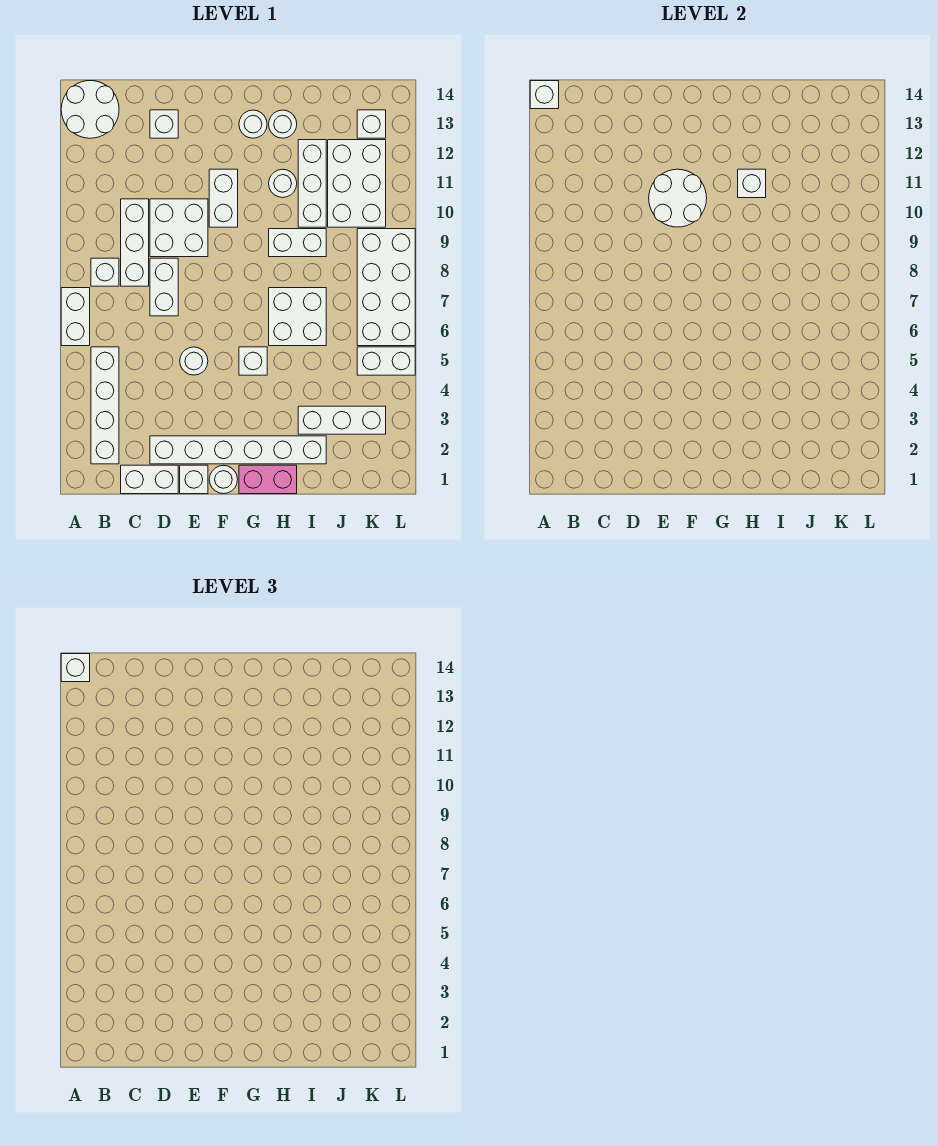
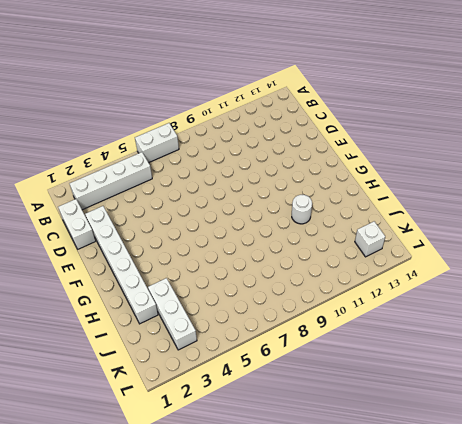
none -> white 2x2 round brick [61,81,119,138]
none -> white 1x1 brick [91,258,119,286]
none -> white 1x3 brick [121,199,149,286]
none -> white 1x2 brick [150,258,178,316]

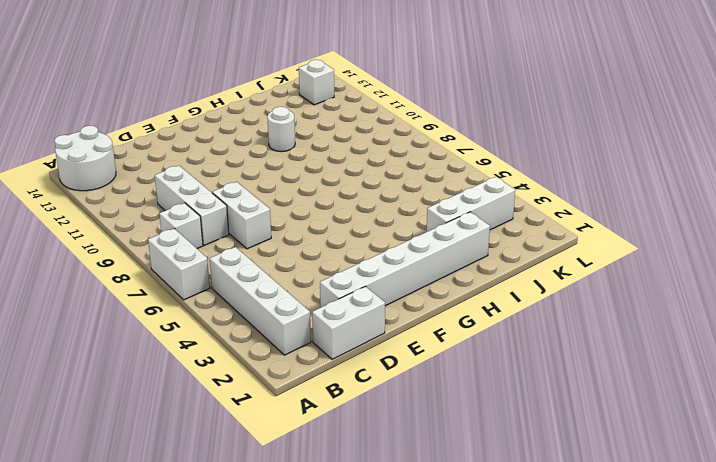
none -> white 2x2 brick [150,199,208,257]
none -> white 1x1 brick [150,110,178,138]
none -> white 1x1 brick [180,465,208,494]
none -> white 1x1 round brick [180,347,208,375]

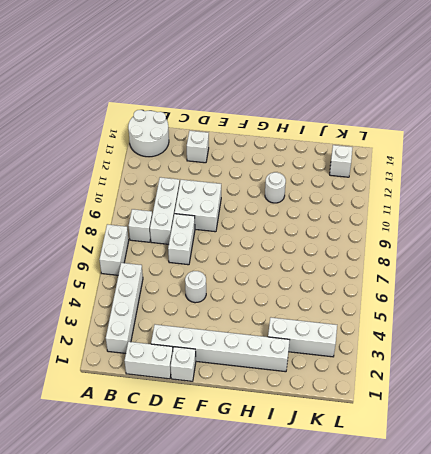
none -> white 1x1 round brick [209,466,238,494]
none -> white 1x2 brick [209,169,238,227]
none -> pink 1x2 brick [239,465,297,494]
none -> white 1x1 brick [239,347,267,375]

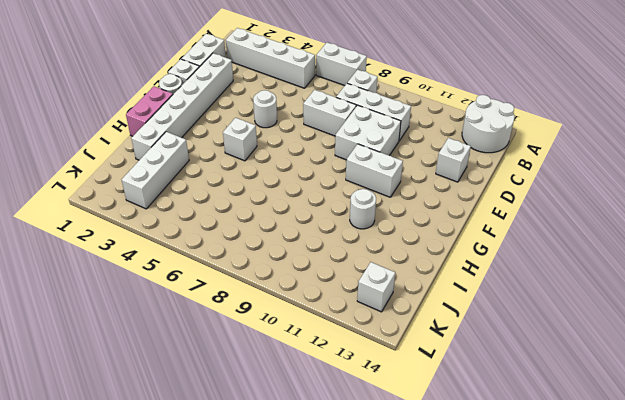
none -> white 1x1 round brick [239,110,267,138]
none -> white 2x2 brick [269,288,326,346]
none -> white 1x2 brick [269,229,326,257]
none -> white 1x1 round brick [269,110,297,138]

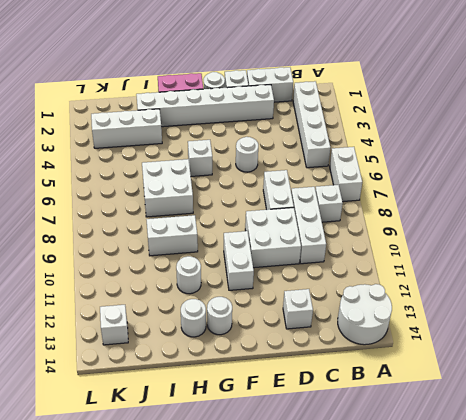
none -> white 1x3 brick [298,140,326,227]
none -> white 2x3 brick [328,140,386,227]
none -> white 1x2 brick [357,347,415,375]
none -> white 2x4 brick [357,229,415,346]

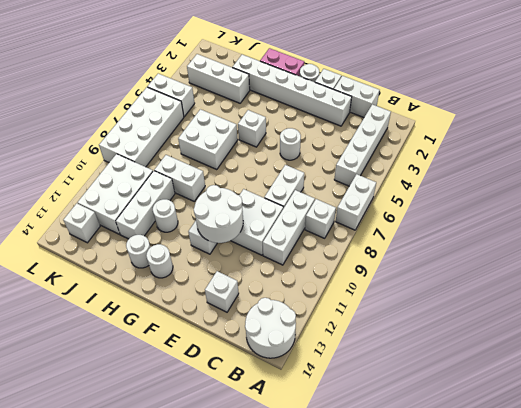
none -> white 1x1 brick [530,81,559,109]
none -> white 1x1 brick [738,169,766,198]
none -> white 1x1 brick [61,654,90,682]

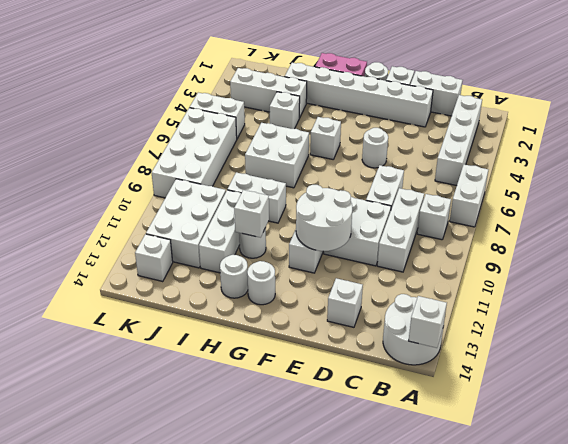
white 1x1 brick [270,92,300,129] -> white 1x1 brick moved to [61,654,90,682]

